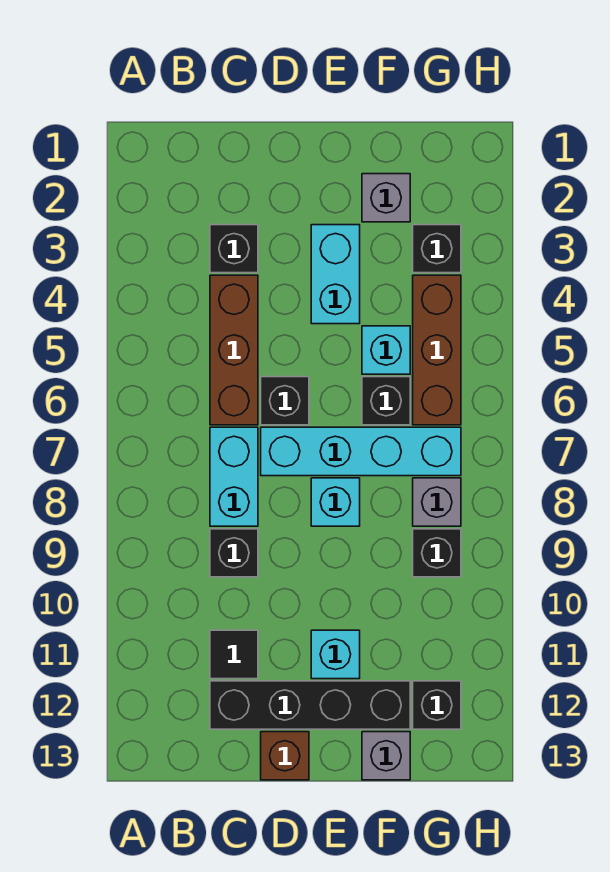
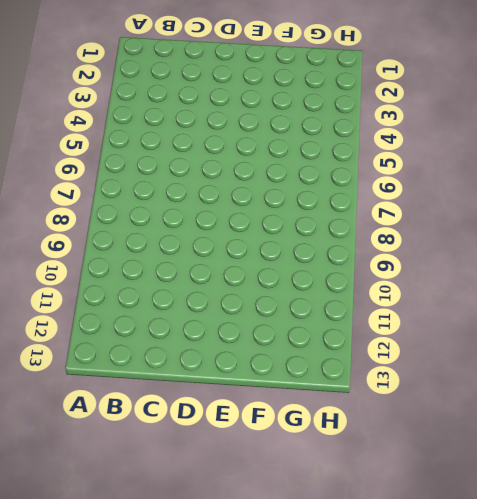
none -> black 1x1 brick [210,225,258,273]
none -> brown 1x3 brick [210,275,258,425]
none -> cyan 1x2 brick [210,427,258,526]

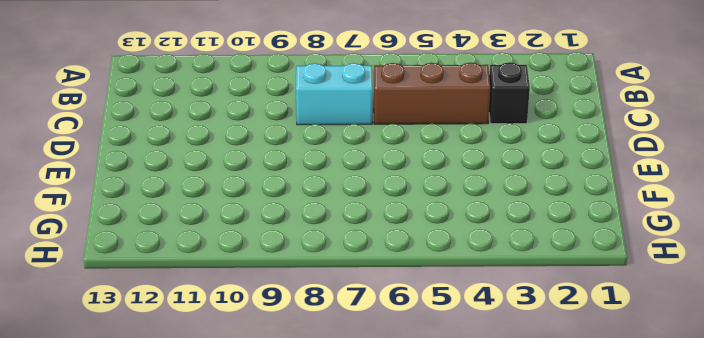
none -> black 1x1 brick [210,529,258,577]
none -> black 1x1 tile [210,630,258,679]
none -> black 1x4 brick [210,681,410,729]

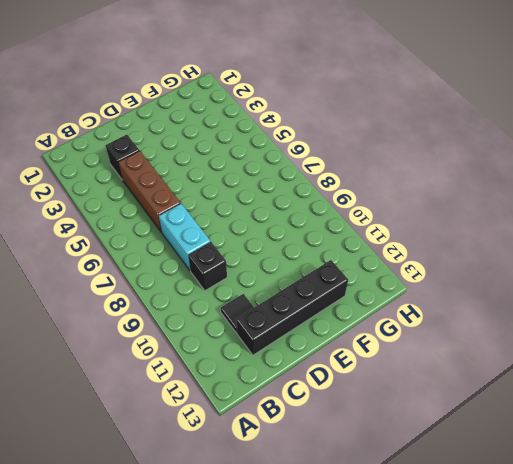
none -> black 1x1 brick [261,377,309,425]
none -> cyan 1x4 brick [261,427,461,476]
none -> brown 1x1 brick [261,732,309,780]

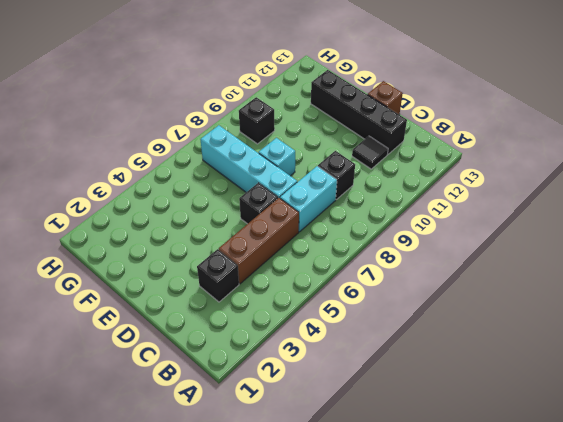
none -> cyan 1x2 brick [311,225,360,324]
none -> cyan 1x1 brick [311,630,360,679]
none -> grey 1x1 brick [362,174,410,222]

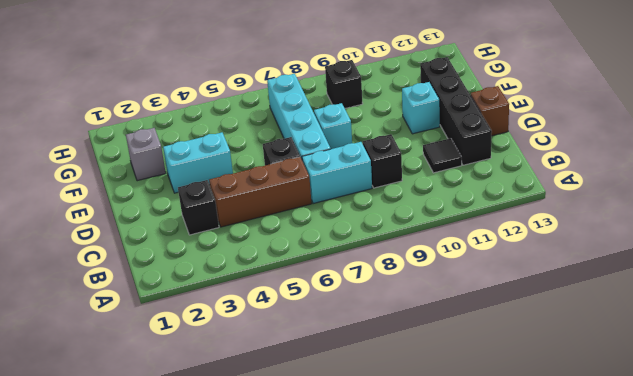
none -> cyan 1x1 brick [362,326,410,374]
none -> black 1x1 brick [362,377,410,425]
none -> grey 1x1 brick [362,732,410,780]

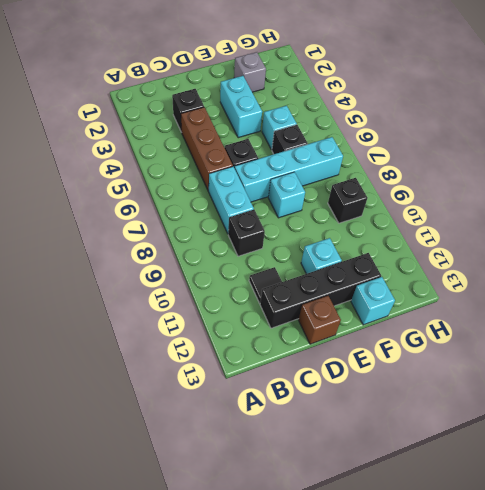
cyan 1x1 brick [351,277,395,325] -> grey 1x1 brick [362,732,410,780]
none -> black 1x1 brick [413,225,461,273]
none -> brown 1x3 brick [413,275,461,425]
none -> grey 1x1 brick [413,478,461,526]

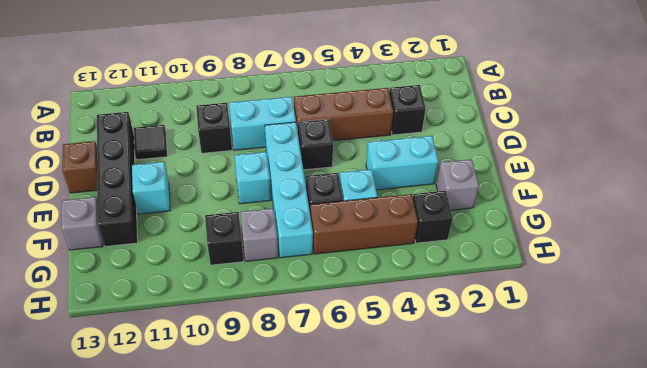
none -> black 1x1 brick [413,681,461,729]

